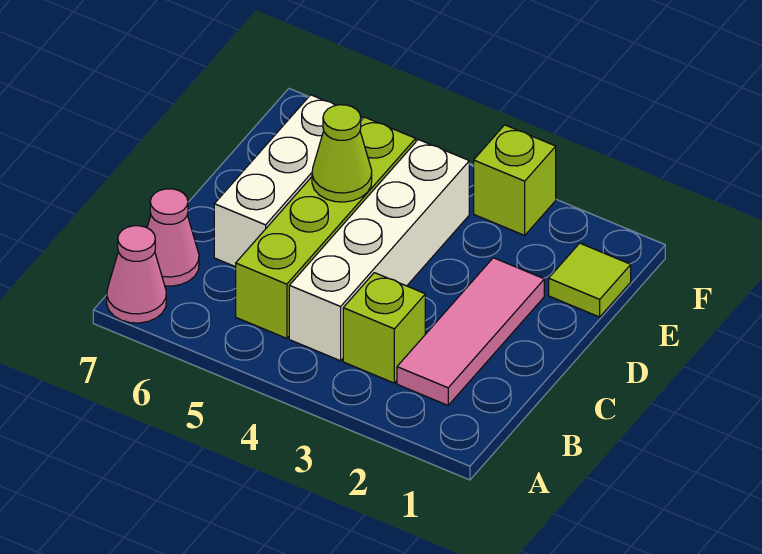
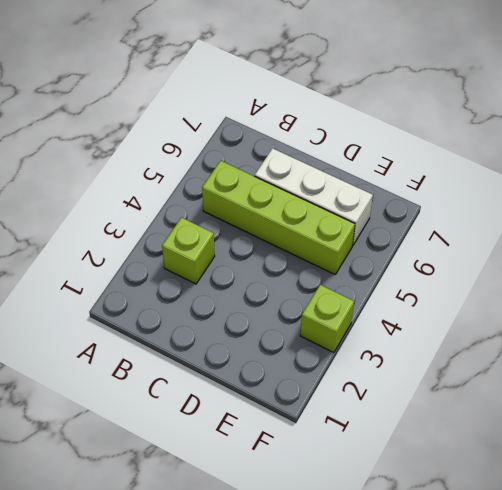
none -> pink 1x1 cone [107,226,166,323]
none -> pink 1x3 tile [397,258,544,405]

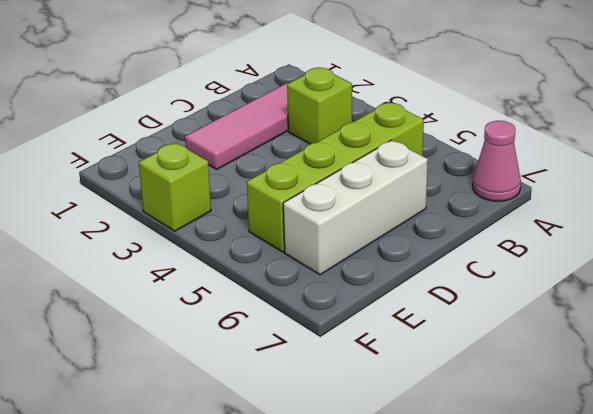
none -> white 1x4 brick [289,140,469,361]
none -> pink 1x1 cone [147,189,199,286]

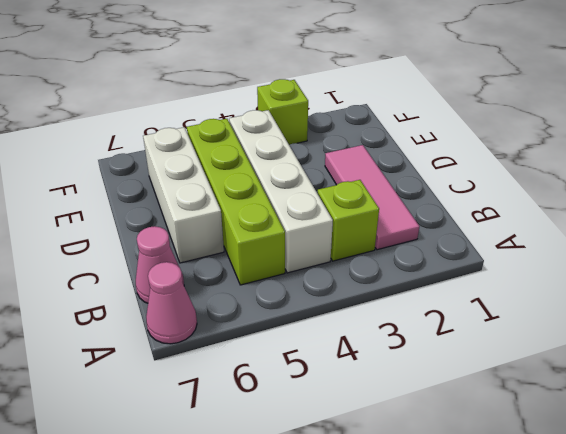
none -> lime 1x1 tile [549,243,631,317]
none -> lime 1x1 cone [312,105,372,202]

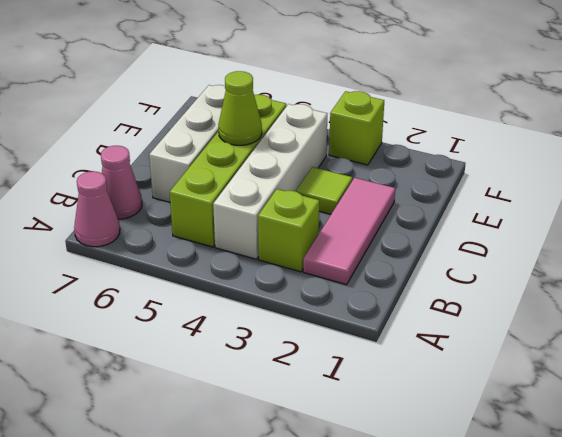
lime 1x1 tile [296,167,352,214] -> lime 1x1 tile moved to [549,243,631,317]

